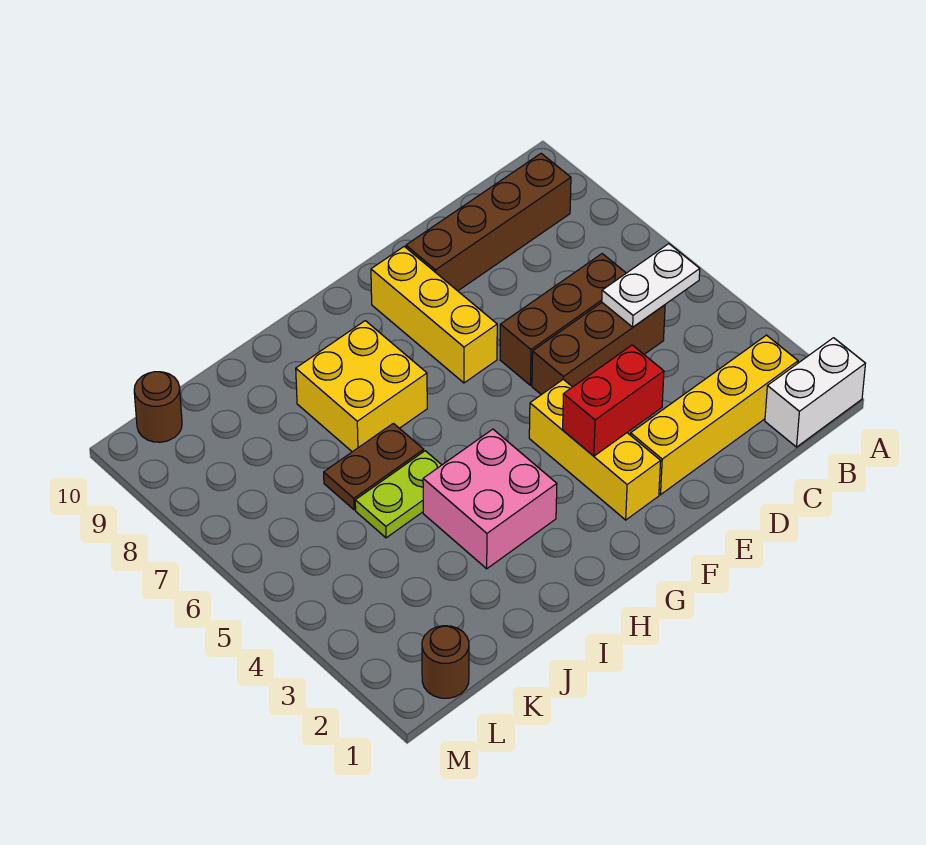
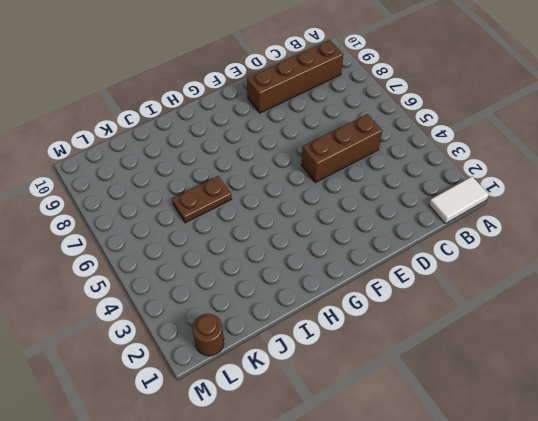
white 1x2 tile [429,177,489,224] -> white 1x2 brick [765,338,865,447]
none -> yellow 1x4 brick [631,335,798,495]
none -> brown 1x3 brick [500,254,626,385]
none -> yellow 1x3 brick [529,379,661,520]

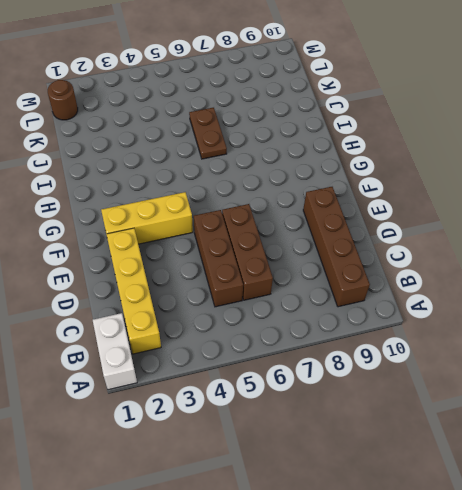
none -> yellow 1x3 brick [371,247,497,383]
none -> pink 2x2 brick [423,429,557,569]
none -> yellow 2x2 brick [296,321,427,452]

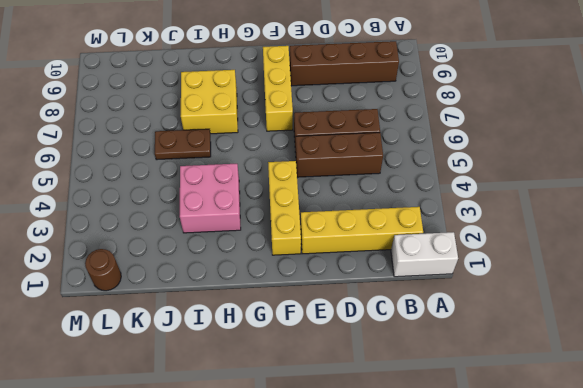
none -> lime 1x2 plate [355,451,441,538]
none -> brown 1x1 round brick [134,372,182,442]
none -> white 1x2 plate [602,244,700,327]

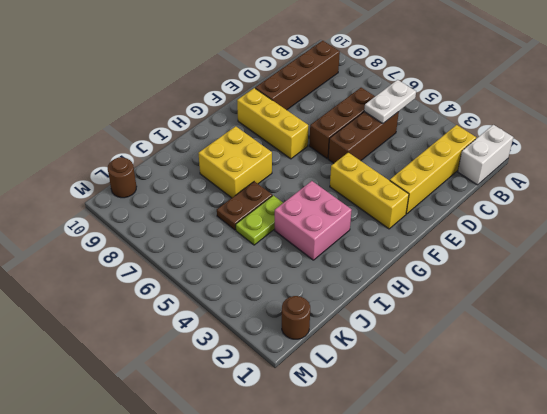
none -> red 1x2 brick [563,345,664,456]

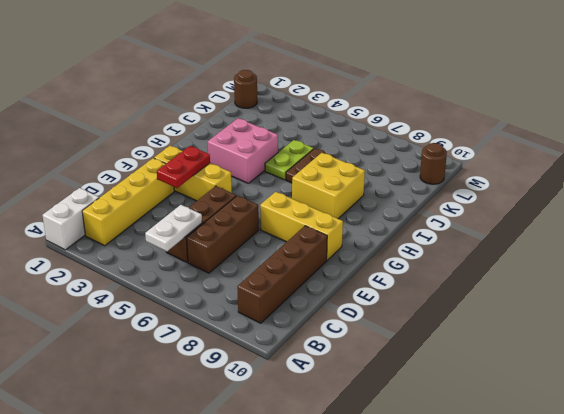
red 1x2 plate [157,146,210,188] -> red 1x2 brick [563,345,664,456]

